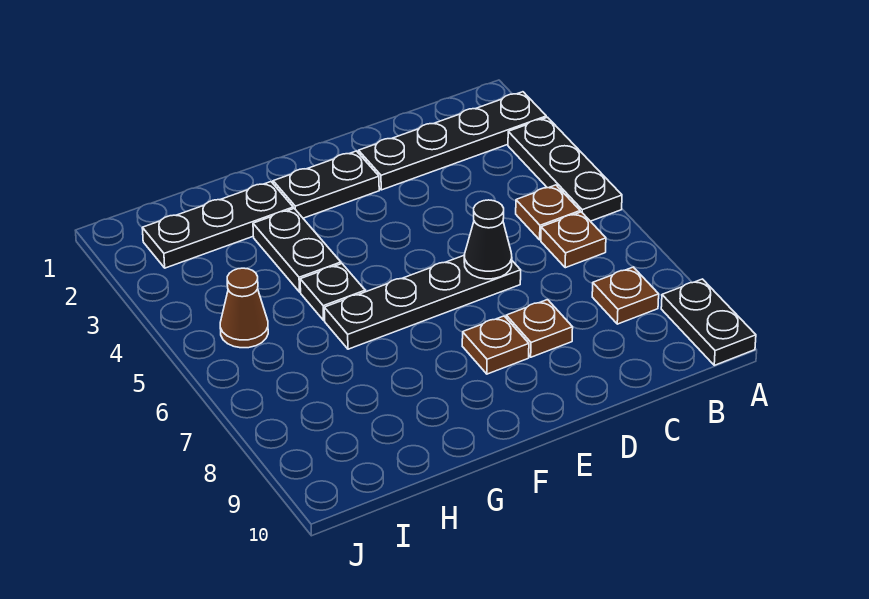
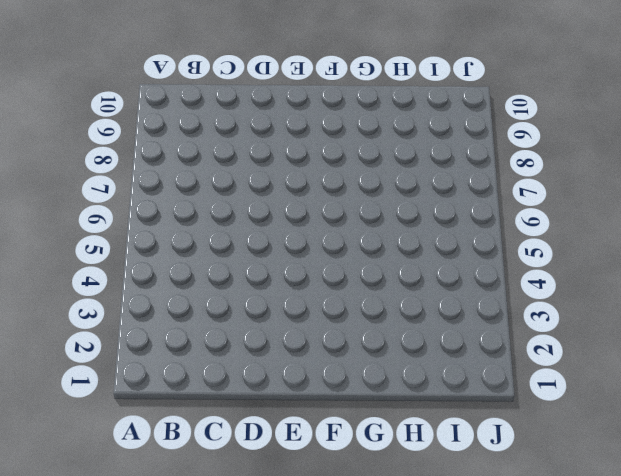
none -> black 1x4 plate [359,92,546,190]
none -> black 1x3 plate [508,117,622,221]
none -> black 1x2 plate [661,279,756,365]

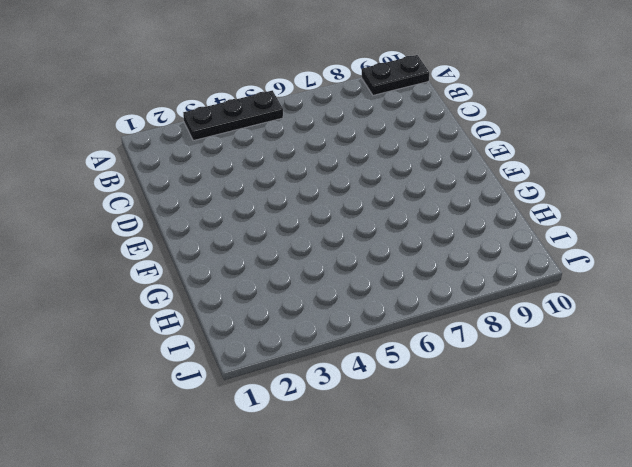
none -> black 1x4 plate [359,92,546,190]
none -> brown 1x1 plate [516,185,580,240]
none -> brown 1x1 plate [541,212,606,268]

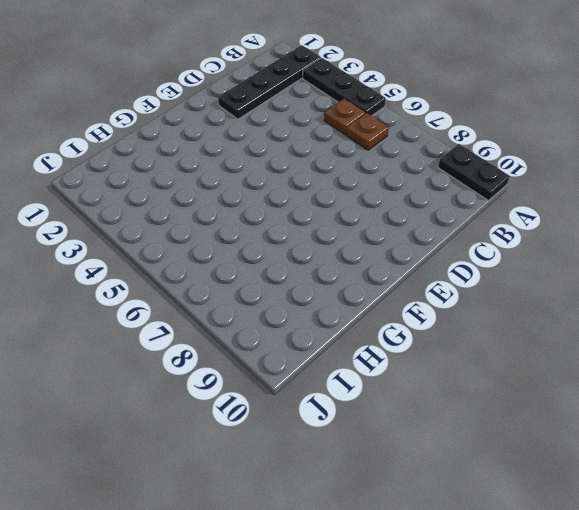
none -> brown 1x1 plate [592,267,659,324]
none -> black 1x4 plate [324,256,521,349]
none -> brown 1x1 plate [506,300,573,357]

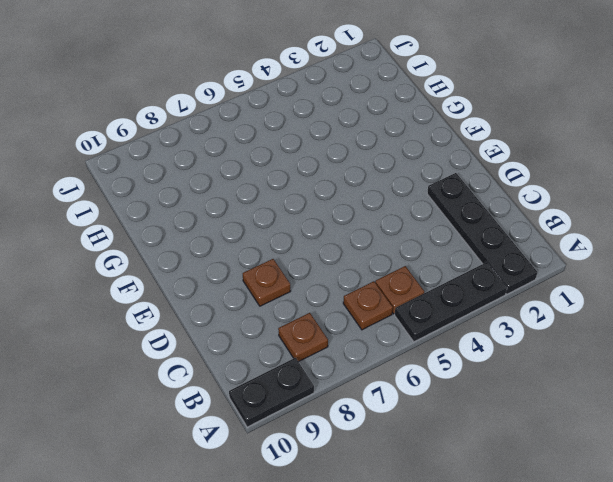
none -> black 1x4 plate [324,256,521,349]
none -> black 1x2 plate [273,151,379,218]
none -> brown 1x1 plate [462,316,529,374]

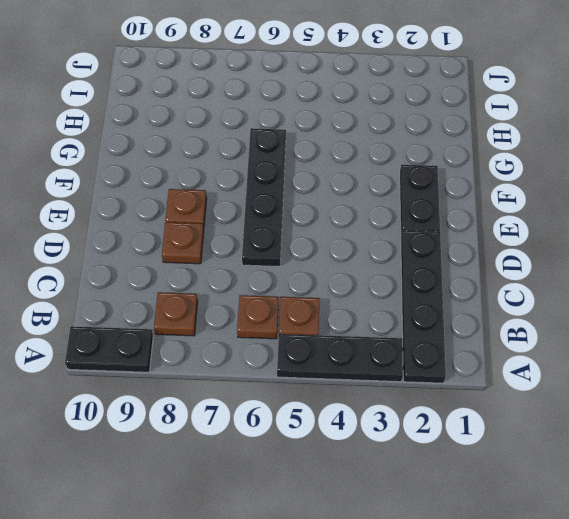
none -> black 1x3 plate [142,182,293,268]
none -> black 1x2 plate [253,209,341,292]
none -> black 1x1 plate [300,264,365,320]

